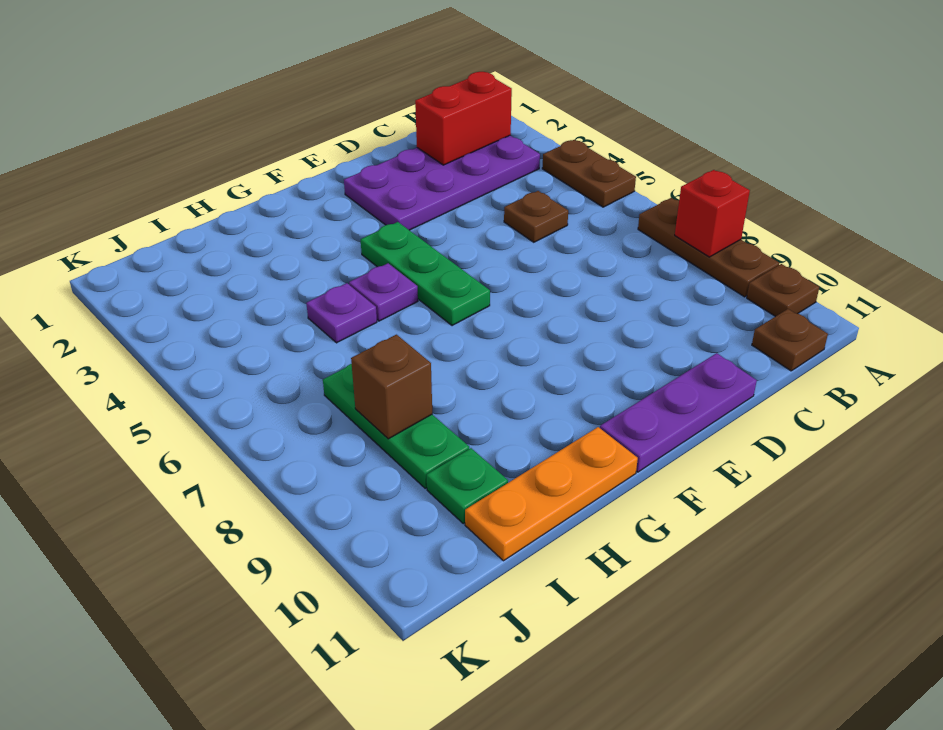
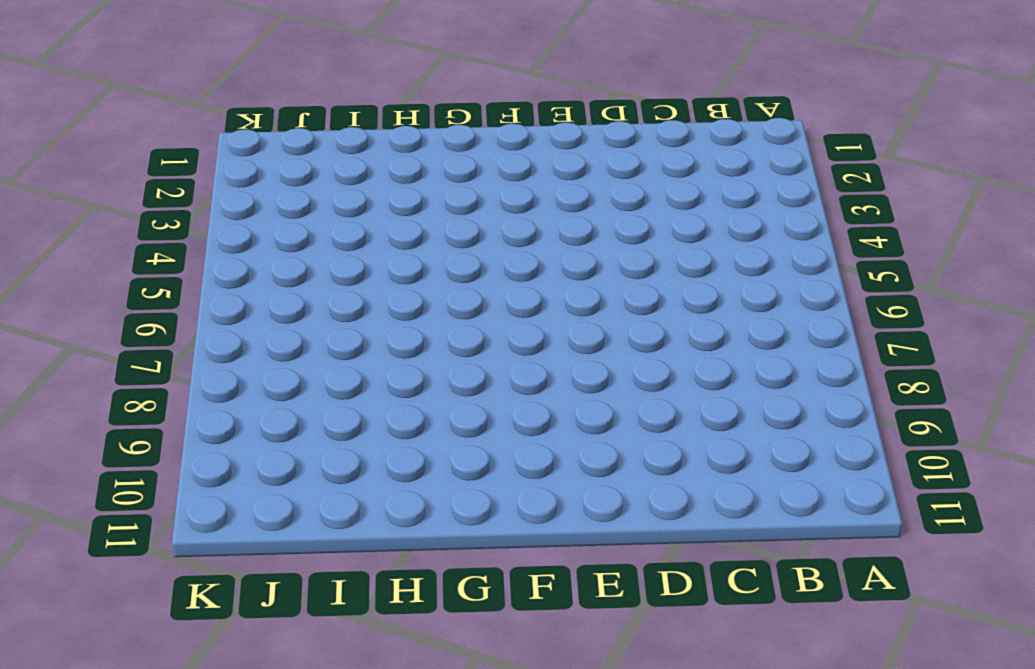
none -> brown 1x2 plate [542,140,636,207]
none -> brown 1x3 plate [638,198,779,297]
none -> brown 1x1 plate [747,264,819,317]

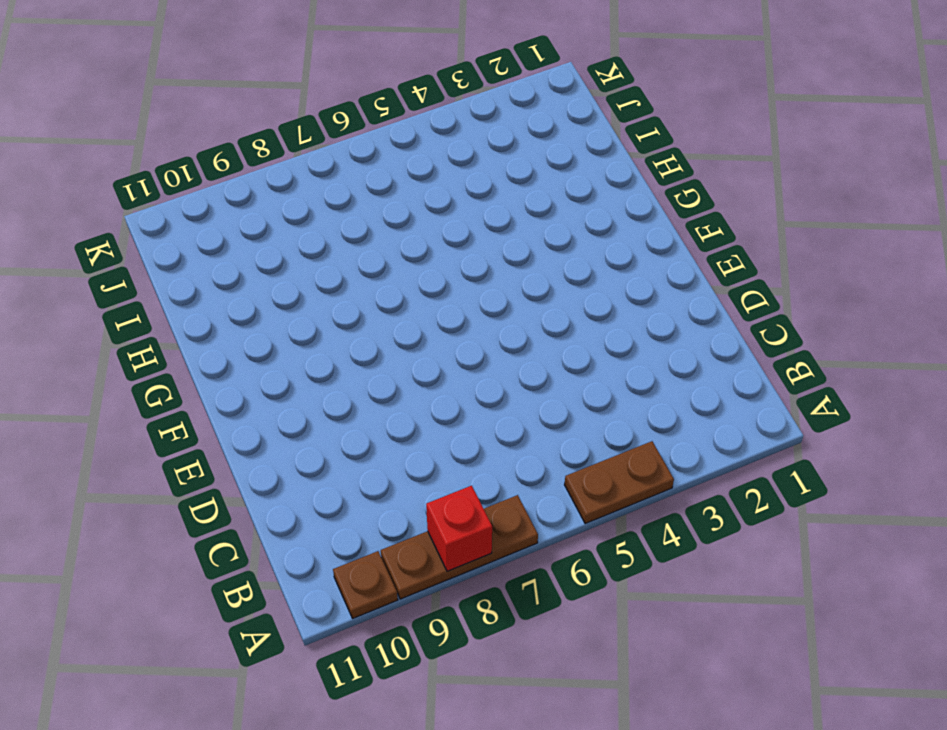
none -> purple 2x4 plate [344,135,540,230]
none -> brown 1x1 plate [752,309,828,371]
none -> brown 1x1 plate [504,191,568,242]

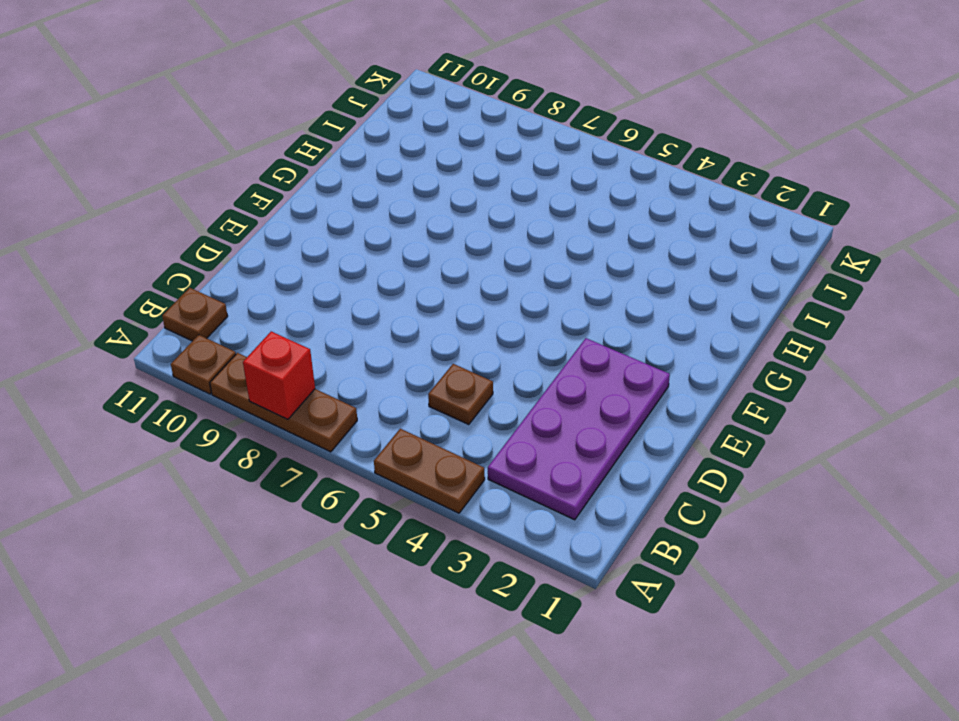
none -> purple 1x3 plate [600,353,757,472]
none -> green 1x3 plate [361,222,490,326]
none -> purple 1x1 plate [349,263,418,321]

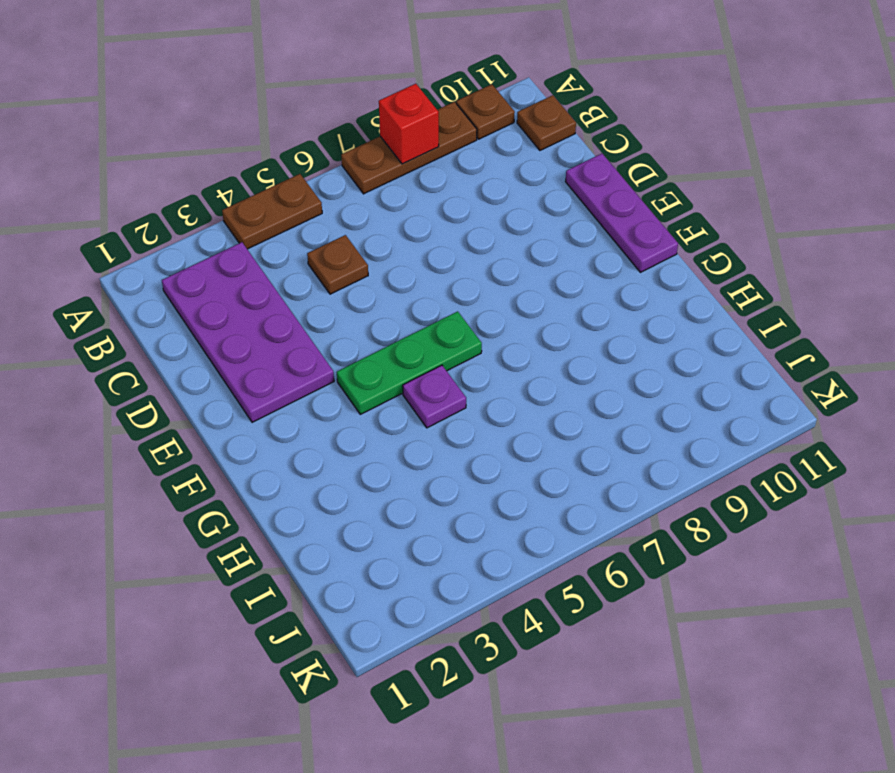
none -> orange 1x3 plate [465,427,638,561]
none -> purple 1x1 plate [306,283,377,343]
none -> green 1x3 plate [323,364,469,488]

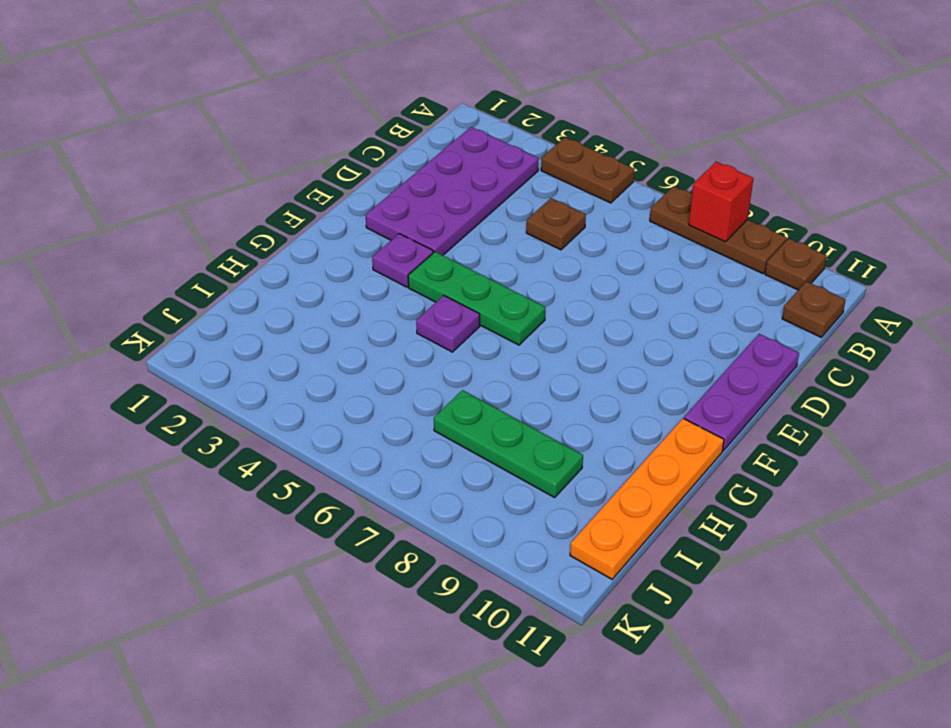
purple 1x1 plate [372,234,433,287] -> purple 1x1 plate moved to [306,283,377,343]
orange 1x4 plate [570,418,724,579] -> orange 1x3 plate [465,427,638,561]
none -> green 1x1 plate [427,448,508,524]
none -> red 1x2 brick [415,72,512,165]
none -> brown 1x1 brick [351,335,432,439]

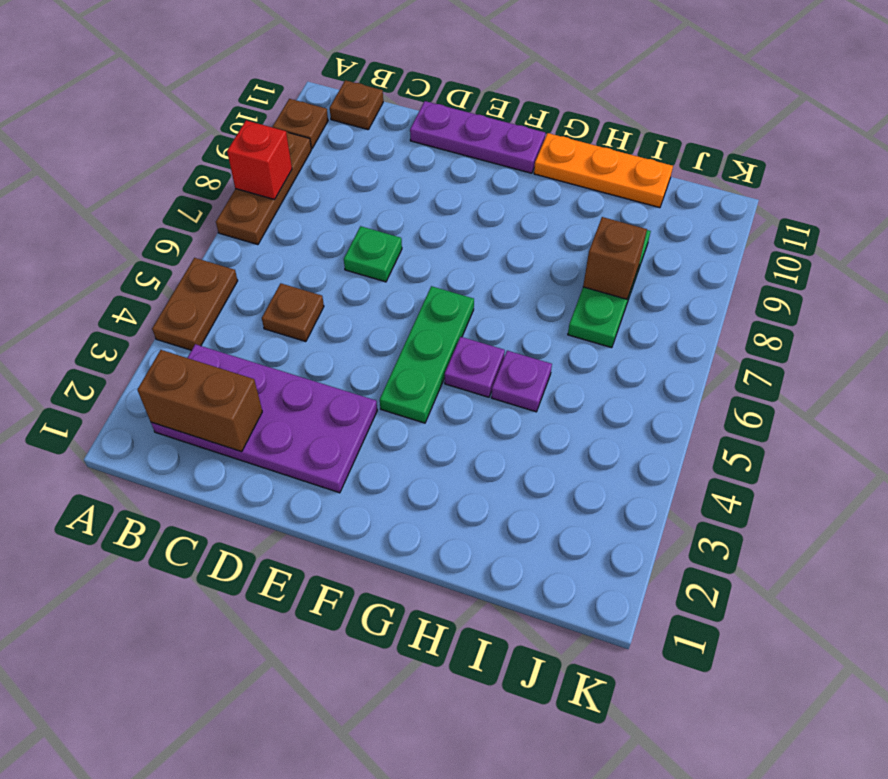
brown 1x2 brick [137,350,262,452] -> red 1x2 brick [415,72,512,165]
green 1x1 plate [344,226,402,282] -> green 1x1 plate moved to [427,448,508,524]

